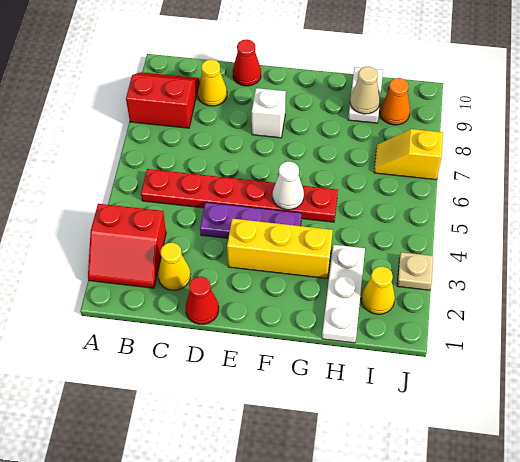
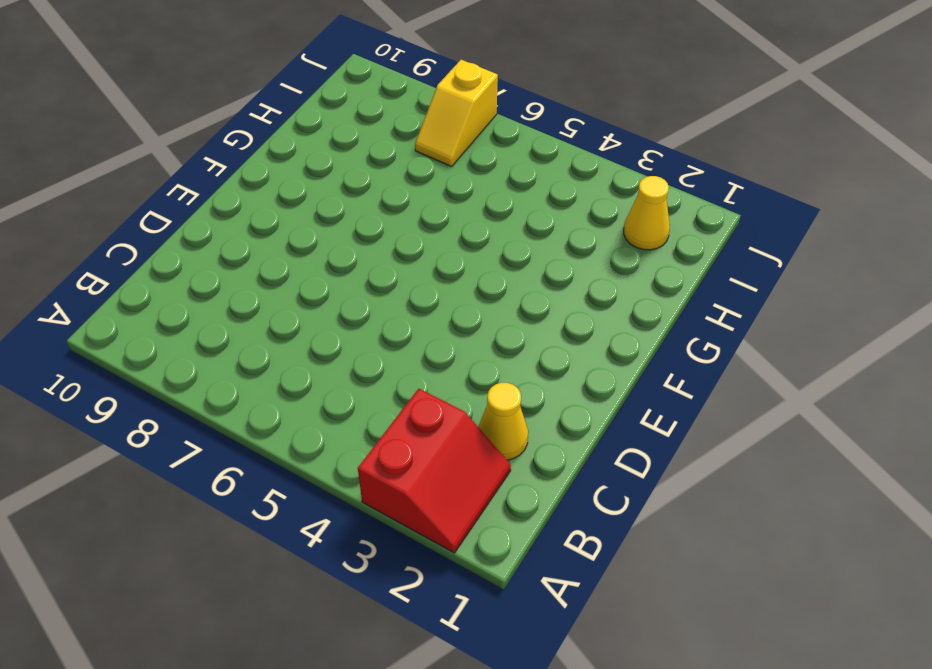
none -> red 2x2 slope [126,72,199,128]
none -> red 1x6 plate [141,169,338,222]
none -> yellow 1x1 cone [198,60,227,106]

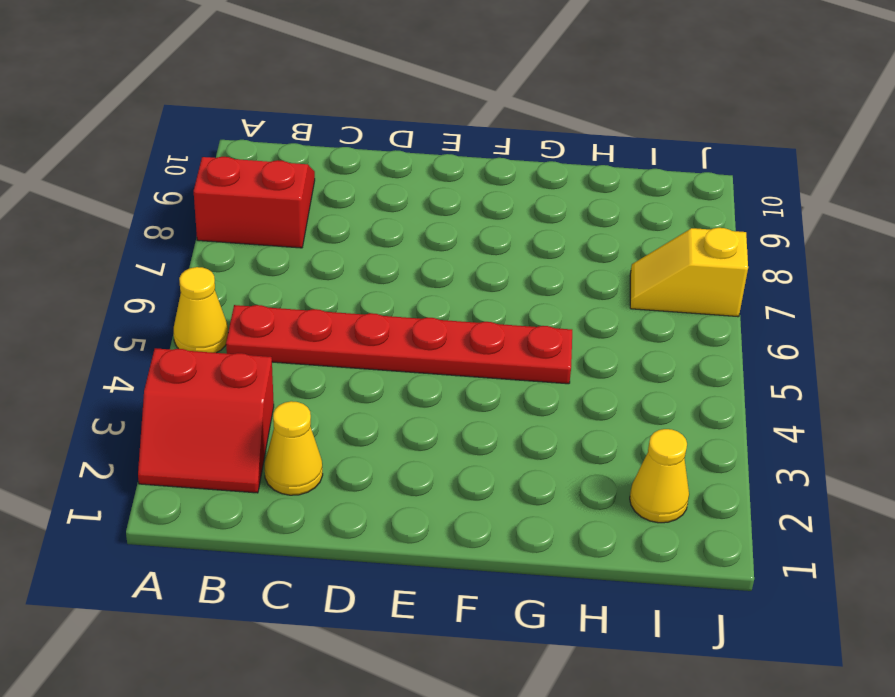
yellow 1x1 cone [174,267,228,353] -> yellow 1x1 cone moved to [198,60,227,106]
none -> red 1x1 cone [186,277,219,324]
none -> purple 1x3 plate [200,202,302,238]
none -> red 1x1 cone [233,39,261,86]

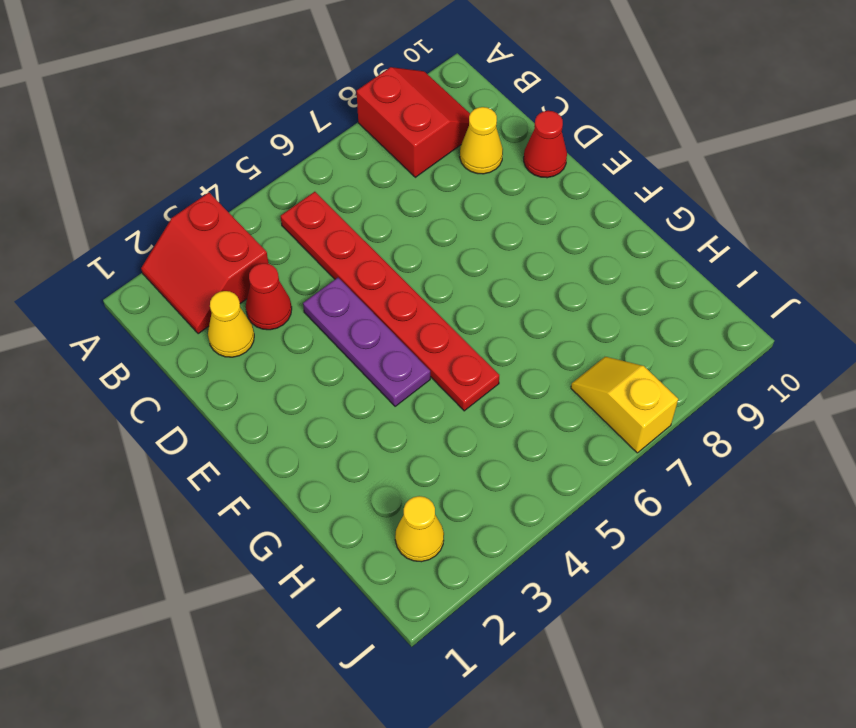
red 1x1 cone [246,263,292,330] -> red 1x1 cone moved to [186,277,219,324]
none -> yellow 1x3 brick [227,219,333,278]
none -> white 1x1 brick [252,88,286,138]
none -> white 1x3 plate [322,245,365,343]

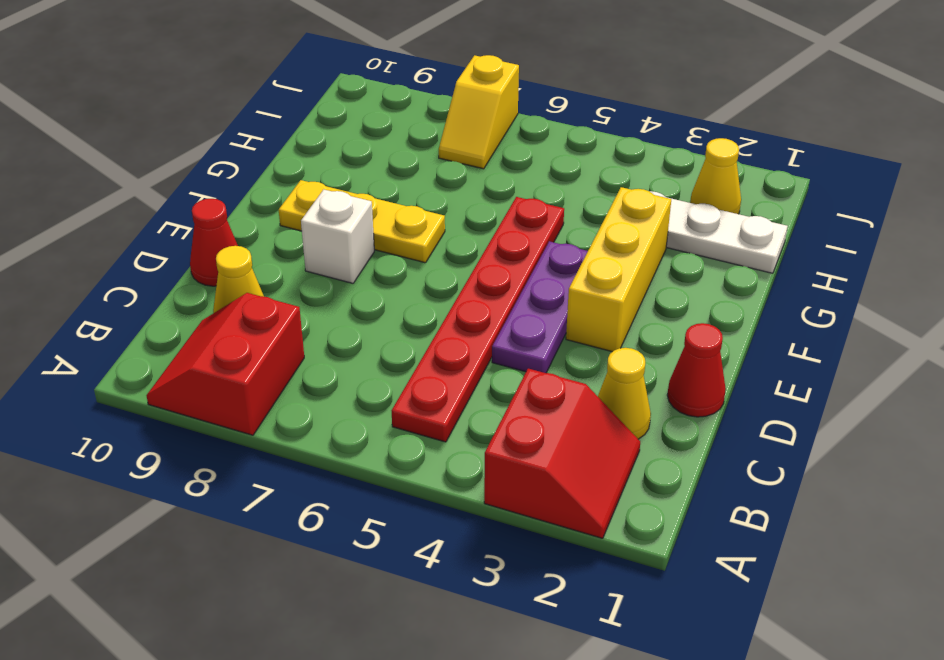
yellow 1x3 plate [279,180,445,263] -> none
none -> white 1x2 plate [348,67,383,123]
none -> orange 1x1 cone [380,78,410,125]
none -> tan 1x1 plate [397,252,433,290]

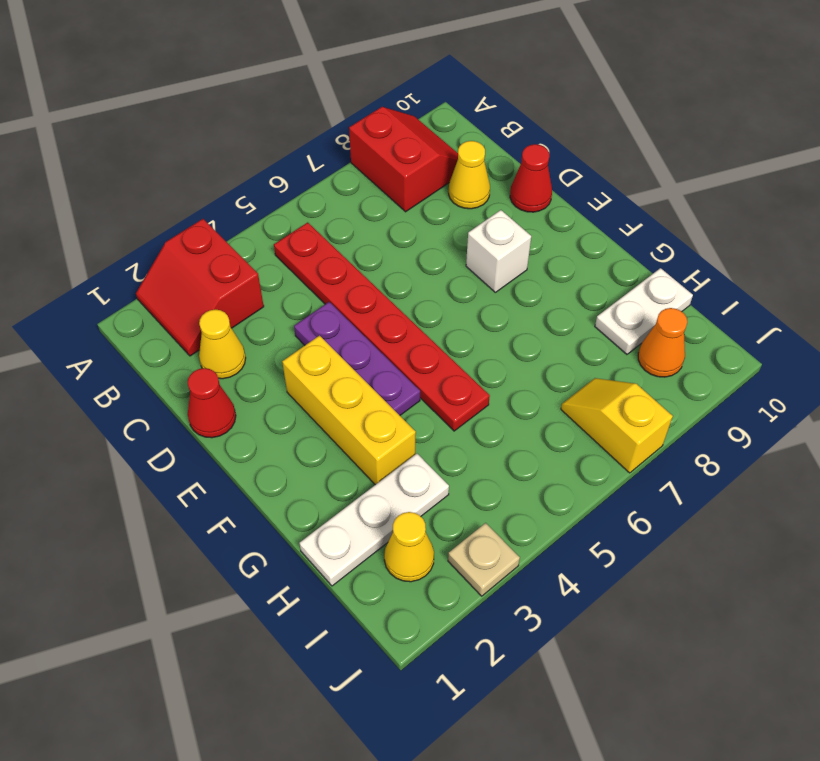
none -> white 1x1 cone [273,162,304,210]
none -> tan 1x1 cone [350,66,380,114]

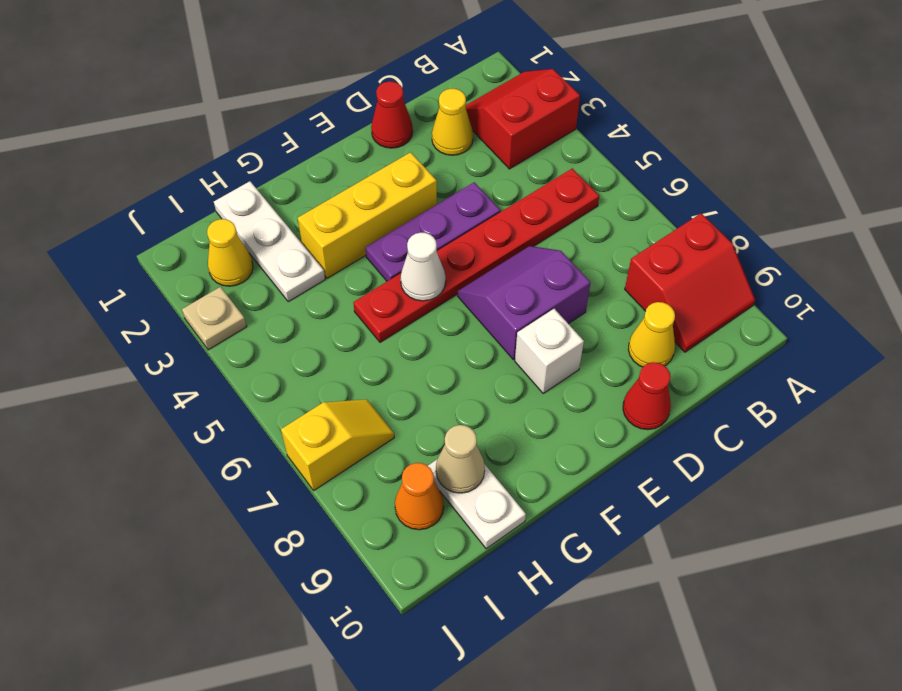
purple 2x2 slope [458,246,591,360] -> none

